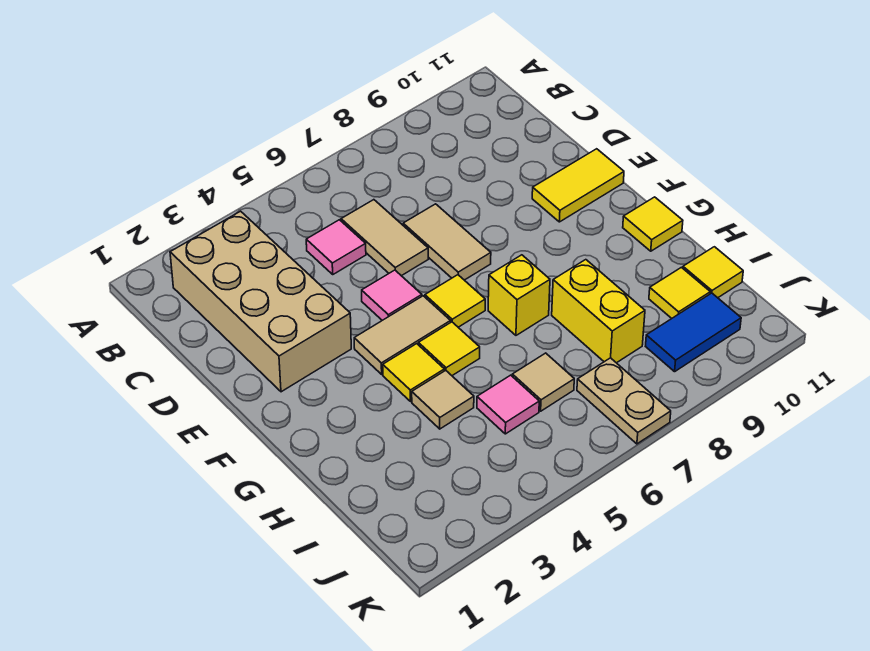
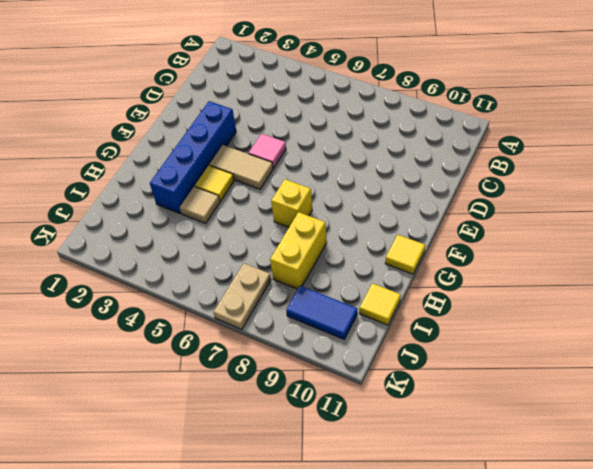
blue 1x4 brick [150,101,236,213] -> tan 2x4 brick [170,211,351,392]
none -> pink 1x1 tile [306,220,366,274]
none -> tan 1x2 tile [341,200,428,276]
none -> tan 1x2 tile [403,204,491,280]

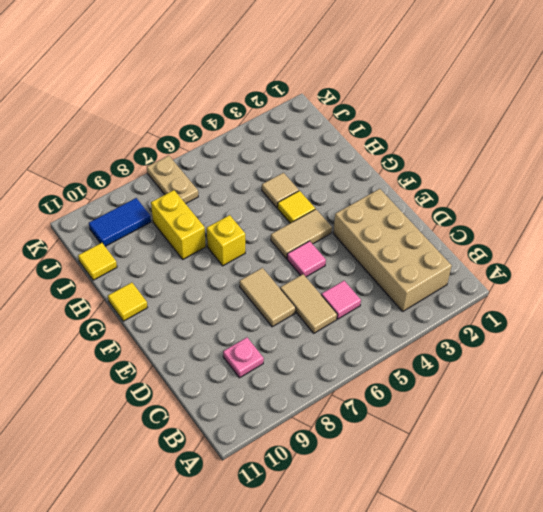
pink 1x1 plate [223,338,264,378] -> none
none -> yellow 1x2 tile [532,149,624,222]
none -> yellow 1x1 tile [425,275,485,327]
none -> yellow 1x1 tile [418,322,480,375]

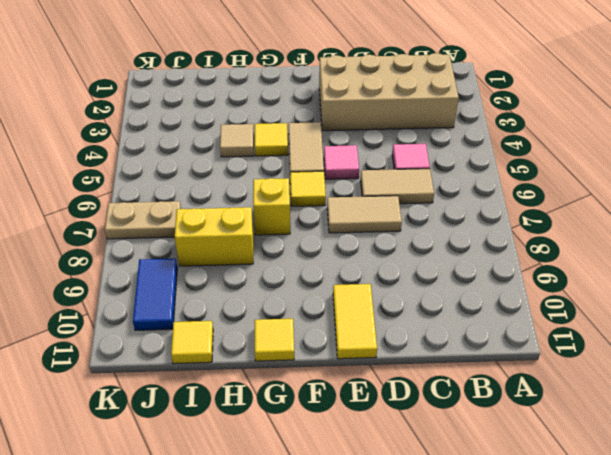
none -> yellow 1x1 tile [418,322,480,375]
none -> pink 1x1 tile [477,375,539,434]
none -> tan 1x1 tile [512,353,574,411]

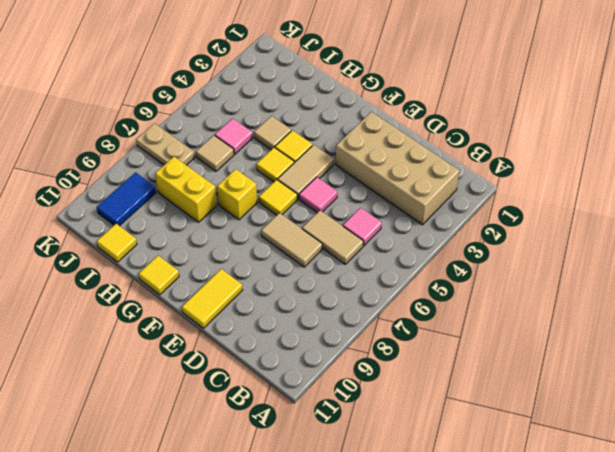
none -> yellow 1x1 tile [649,267,710,318]

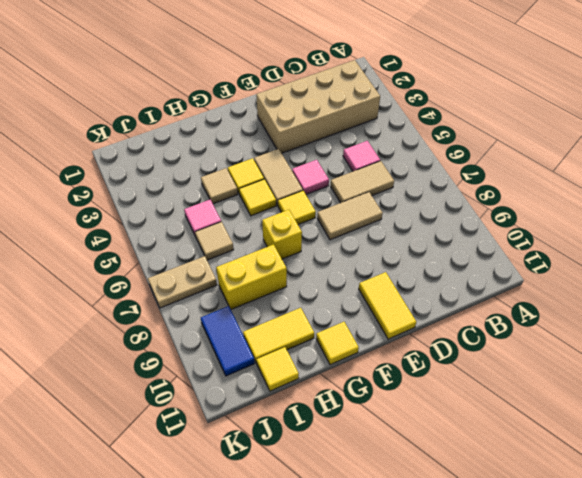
yellow 1x2 tile [243,308,314,363] -> yellow 1x1 tile [649,267,710,318]

